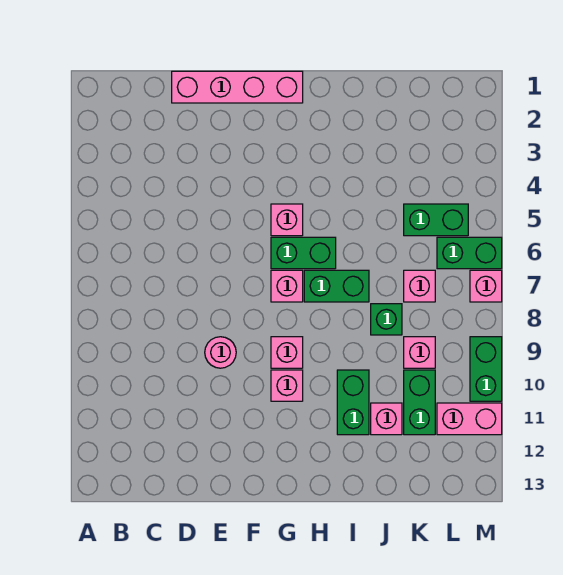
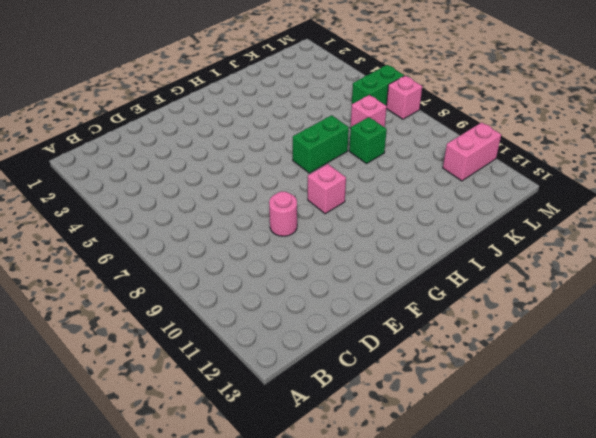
none -> pink 1x4 brick [172,71,303,103]
none -> pink 1x1 brick [271,204,303,236]
none -> green 1x2 brick [271,237,336,269]

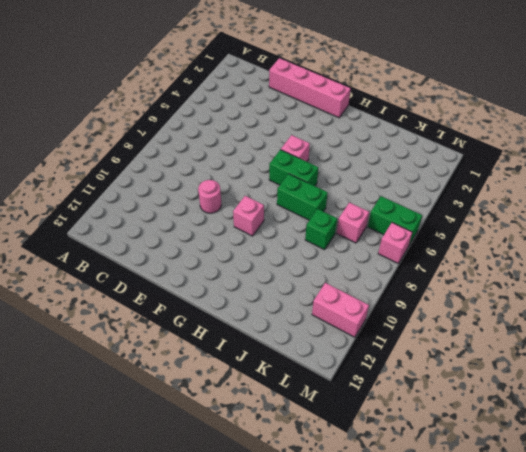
none -> pink 1x1 brick [271,270,303,302]
none -> pink 1x1 brick [271,370,303,401]
none -> green 1x2 brick [337,370,369,435]

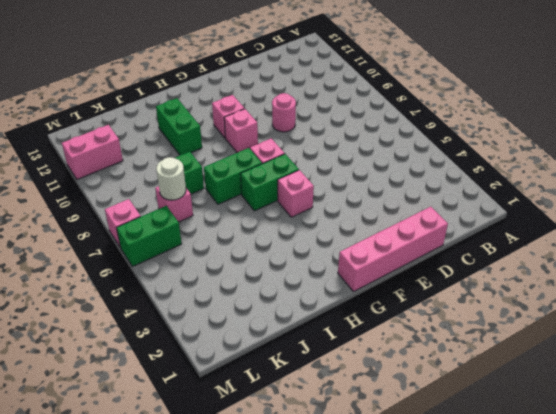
white 1x1 round brick [156,157,186,200] -> none
none -> pink 1x1 brick [371,403,402,435]
none -> green 1x2 brick [404,204,468,236]
none -> pink 1x1 brick [404,337,435,368]

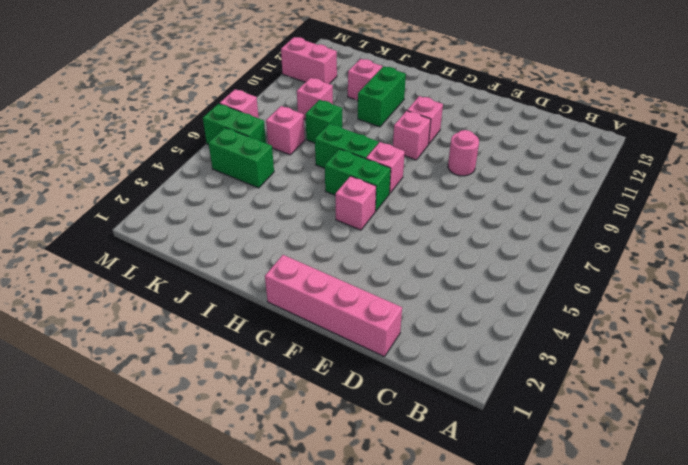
none -> green 1x2 brick [404,370,435,435]
none -> green 1x2 brick [470,337,502,401]

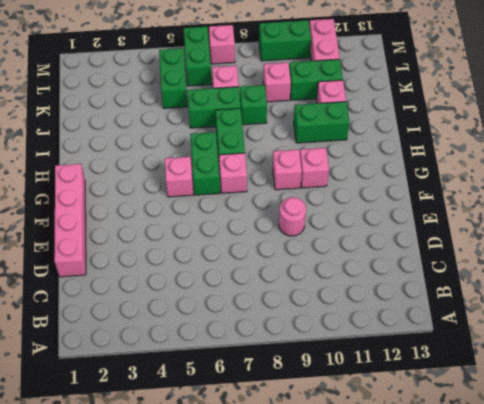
green 1x2 brick [188,87,241,128] -> none

